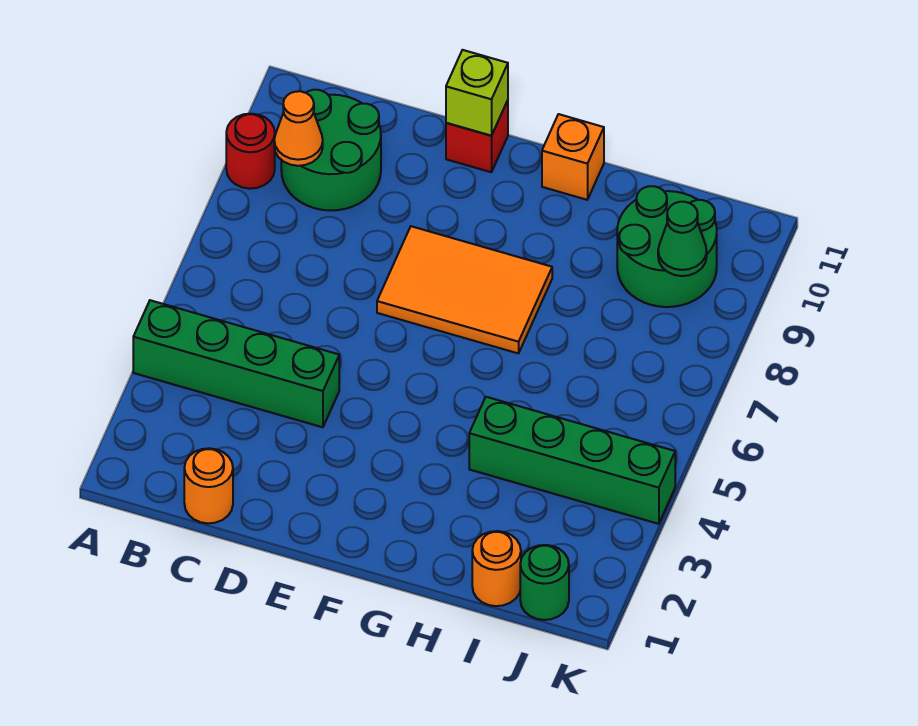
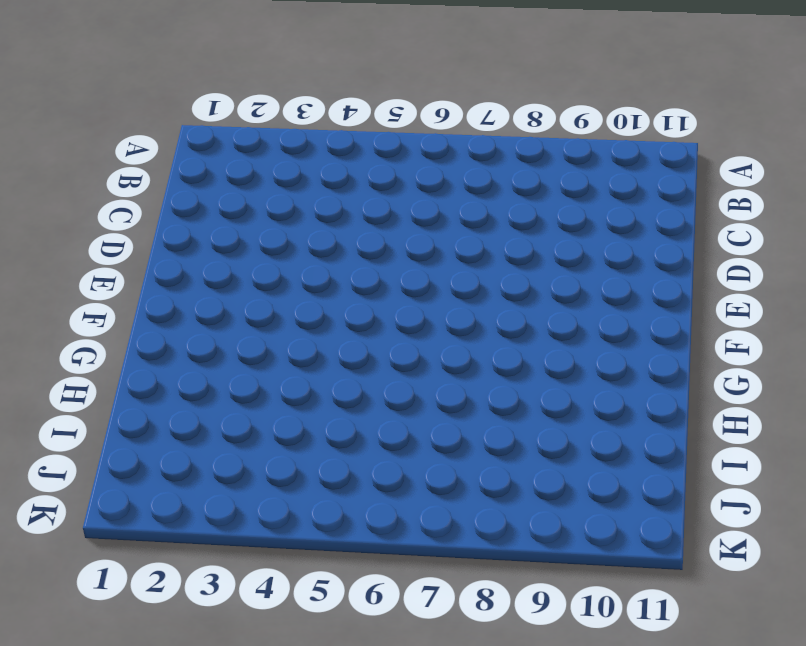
none -> green 1x4 brick [133,300,339,427]
none -> red 1x1 round brick [226,114,275,189]
none -> green 2x2 round brick [281,90,381,211]

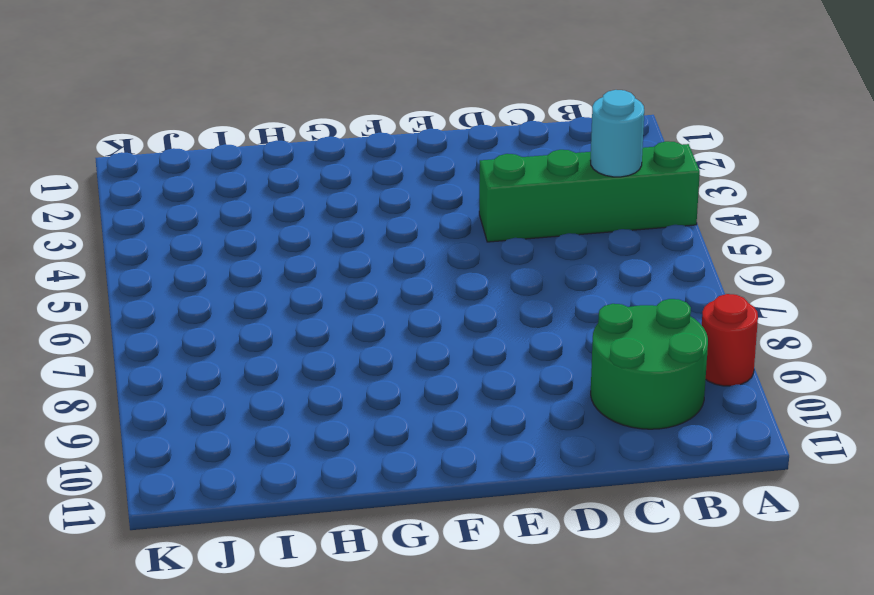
cyan 1x1 round brick [590,90,644,177] -> none
none -> orange 1x1 round brick [184,448,233,523]
none -> orange 2x3 tile [377,226,552,353]
none -> red 1x1 brick [446,100,508,172]

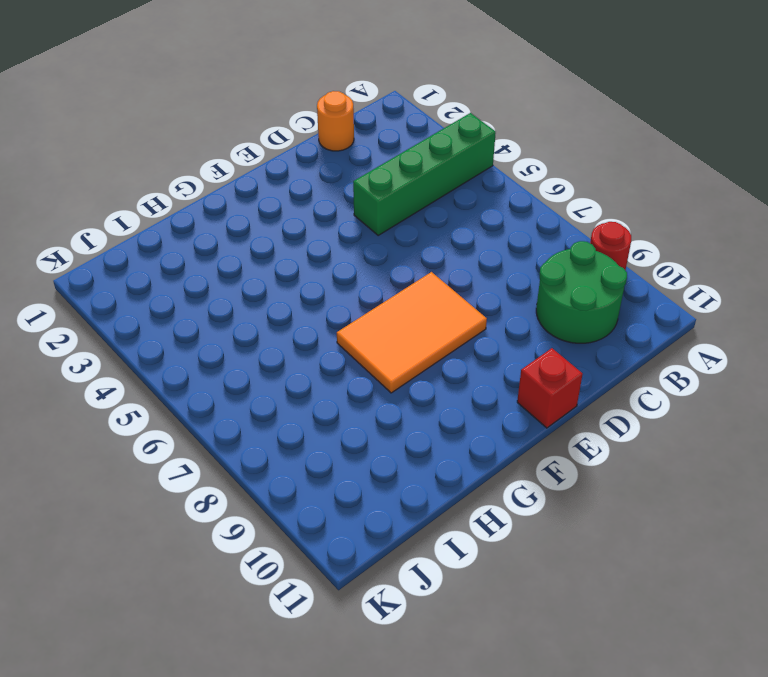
none -> orange 1x1 brick [542,114,604,200]
none -> green 1x4 brick [469,397,675,524]
none -> orange 1x1 round brick [472,531,521,606]

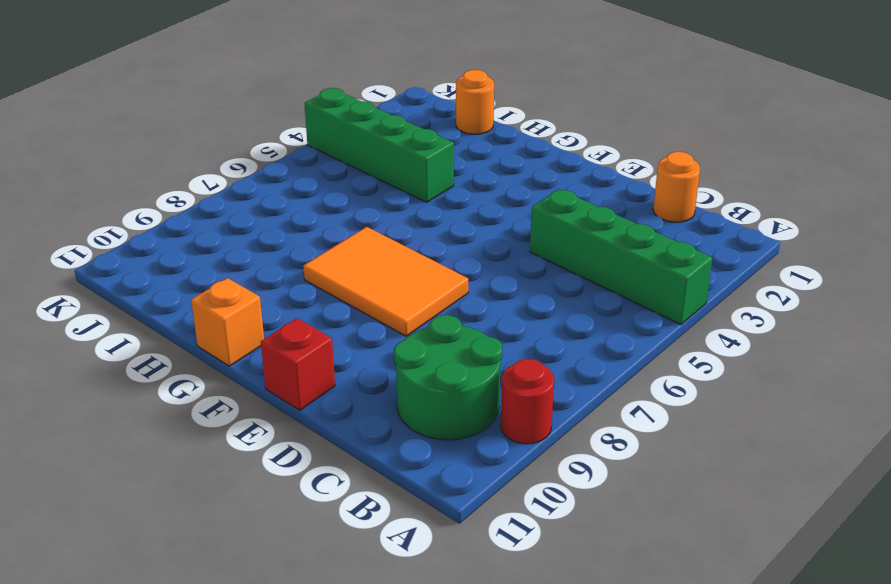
none -> green 2x2 round brick [617,186,717,307]
none -> green 1x1 round brick [520,545,569,620]
none -> orange 1x1 cone [274,91,323,166]

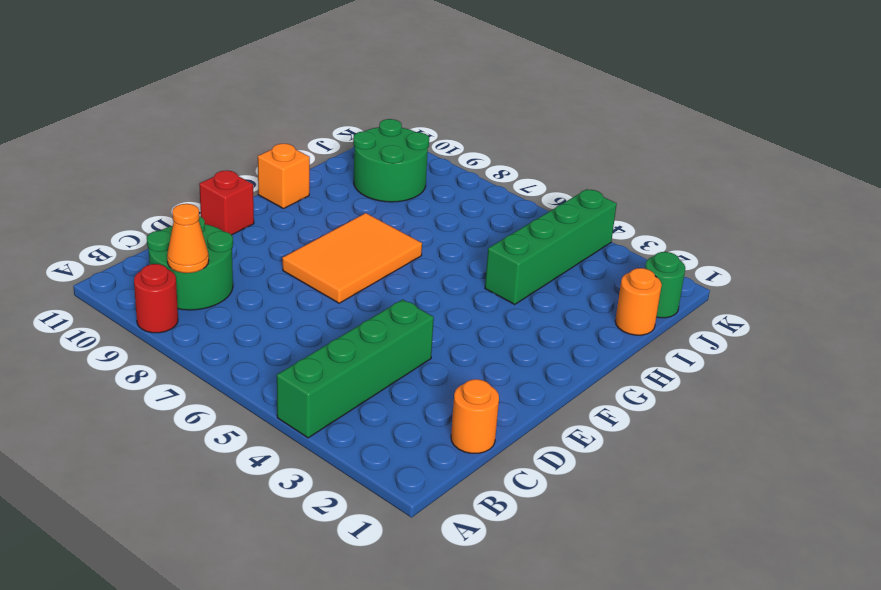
none -> lime 1x1 brick [446,50,508,136]
none -> green 1x1 cone [658,202,707,276]

